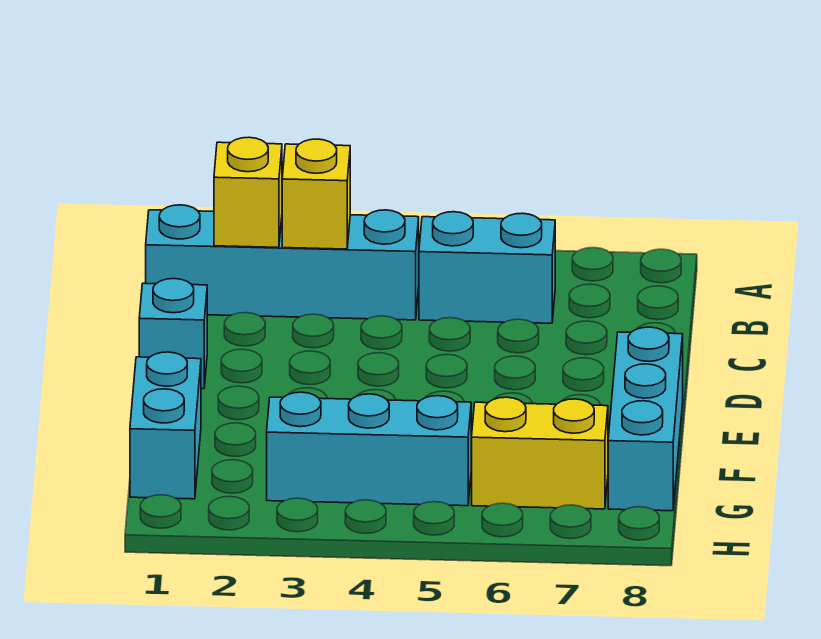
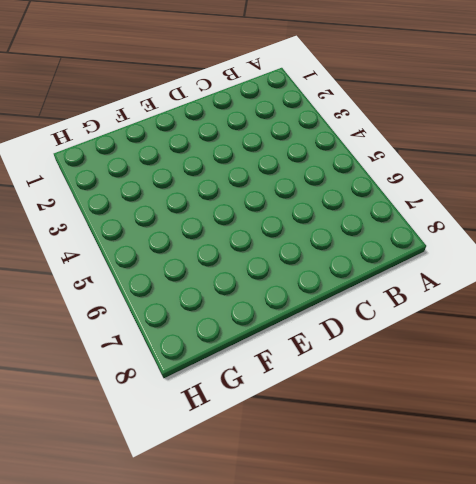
none -> cyan 1x4 brick [146,205,419,320]
none -> cyan 1x2 brick [419,212,555,323]

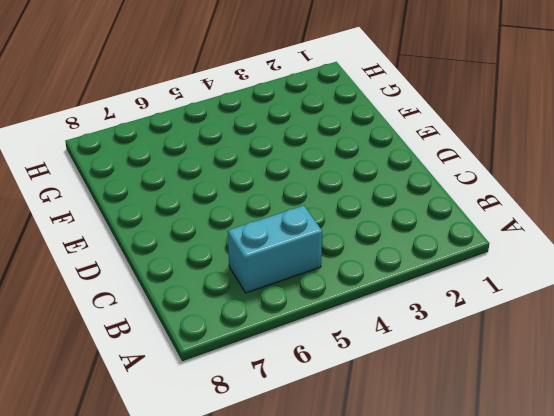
none -> cyan 1x4 brick [146,205,419,320]
none -> cyan 1x1 brick [139,279,207,389]

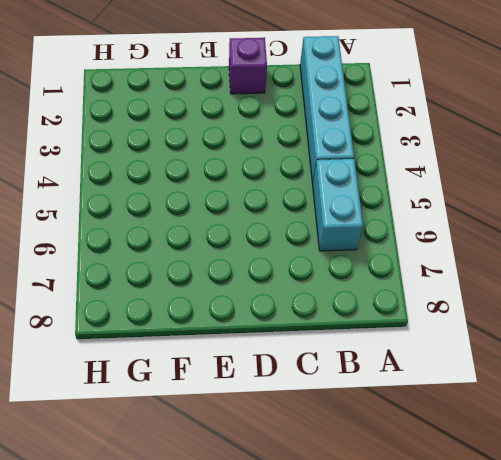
purple 1x1 brick [229,38,267,94] -> cyan 1x1 brick [139,279,207,389]
none -> cyan 1x3 brick [608,327,683,511]
none -> cyan 1x2 brick [130,352,201,499]

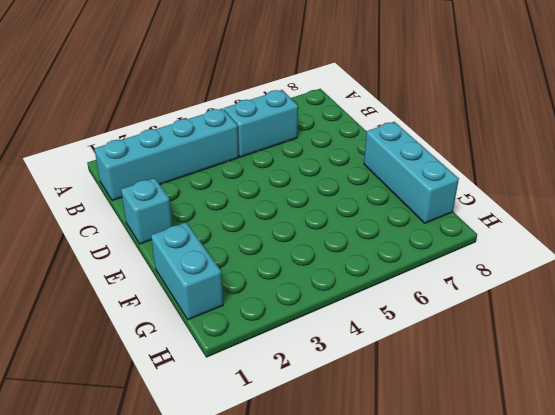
none -> cyan 1x3 brick [267,392,471,506]
none -> yellow 1x2 brick [472,397,608,509]

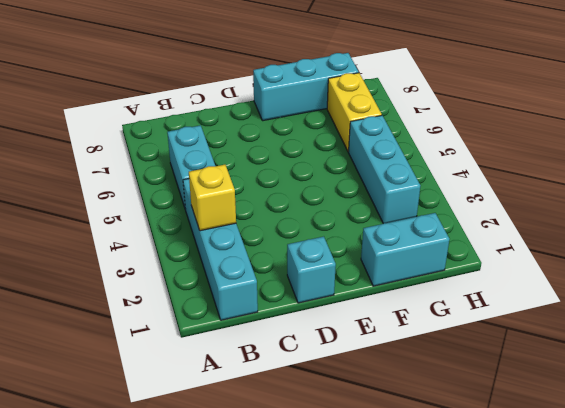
none -> yellow 1x1 brick [214,137,282,247]

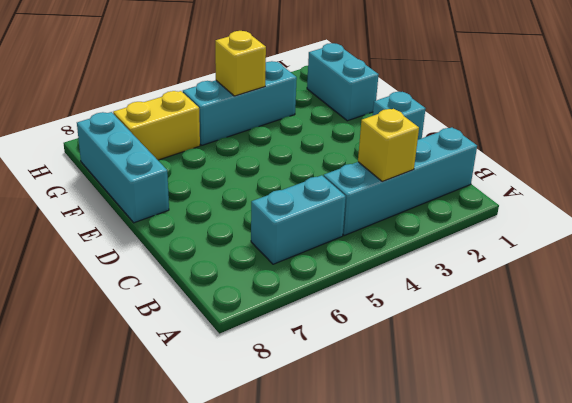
yellow 1x1 brick [215,31,266,96] -> yellow 1x1 brick moved to [214,137,282,247]

